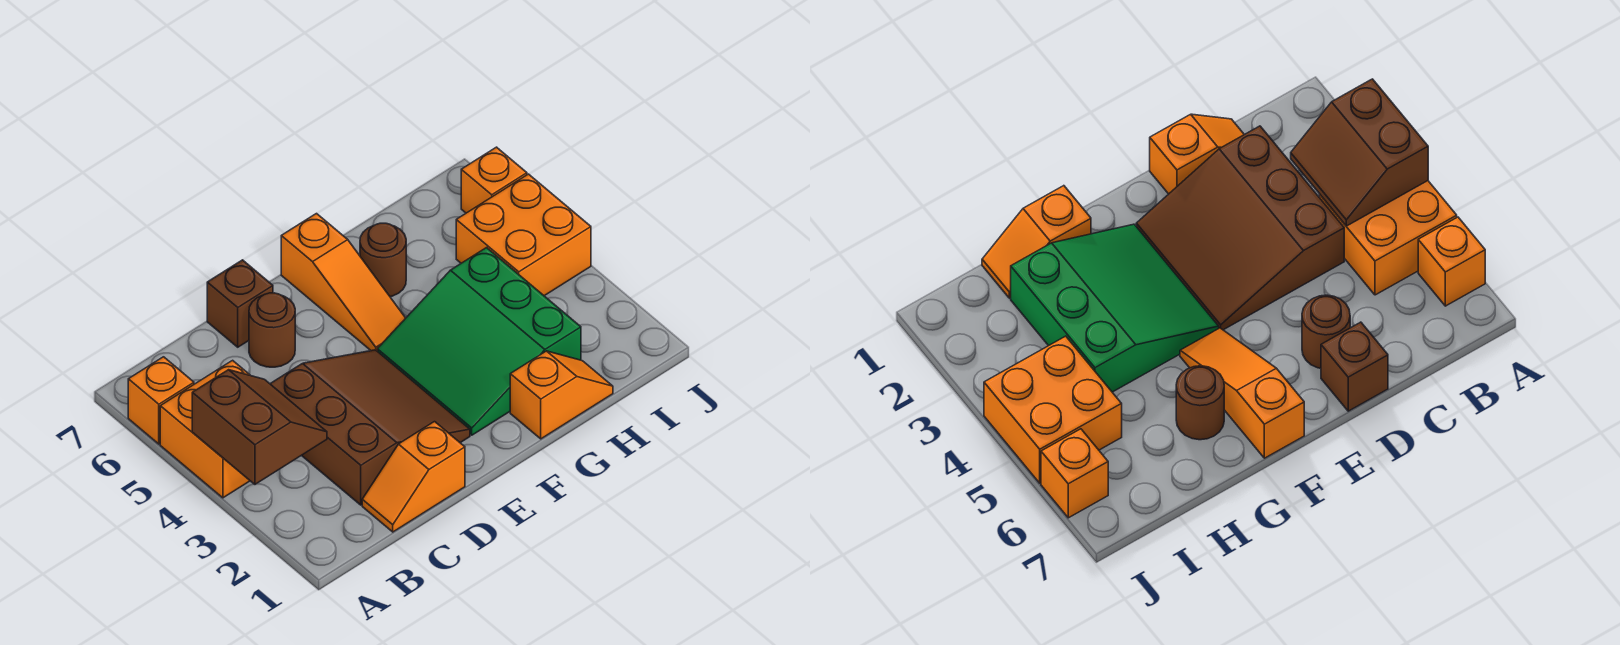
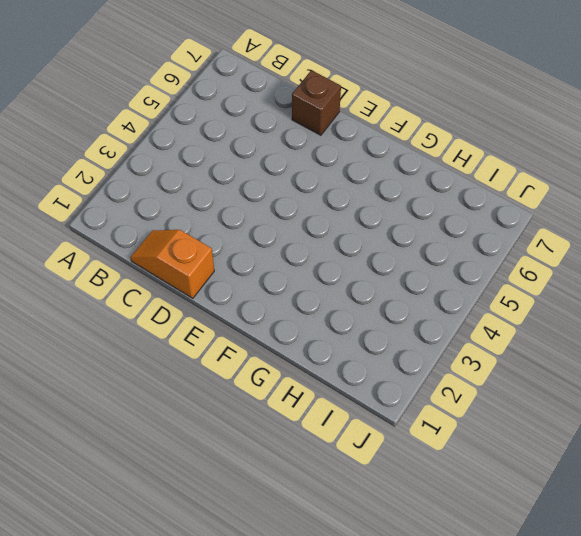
none -> orange 2x2 brick [160,360,250,498]
none -> orange 1x1 brick [128,357,194,444]
none -> brown 3x3 slope [270,350,470,505]

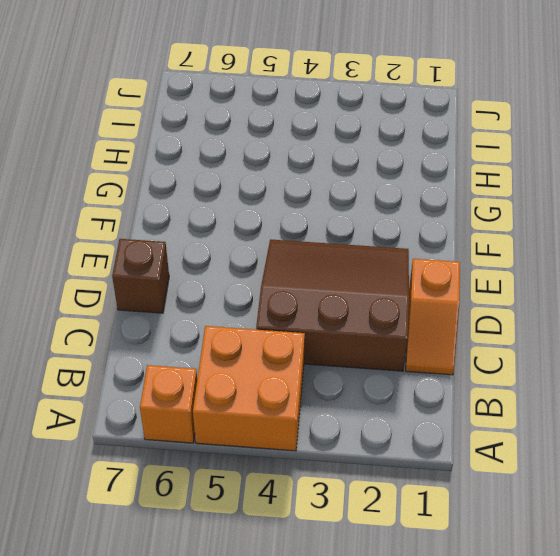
none -> brown 1x1 round brick [249,293,295,367]
none -> green 3x3 slope [377,248,581,435]
none -> orange 1x3 slope [281,214,405,351]

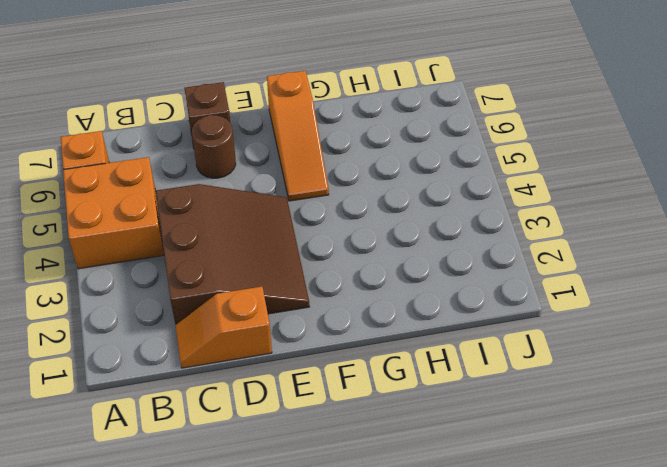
none -> green 3x3 slope [377,248,581,435]
none -> orange 1x2 slope [510,351,613,439]
none -> brown 1x1 round brick [360,223,406,297]

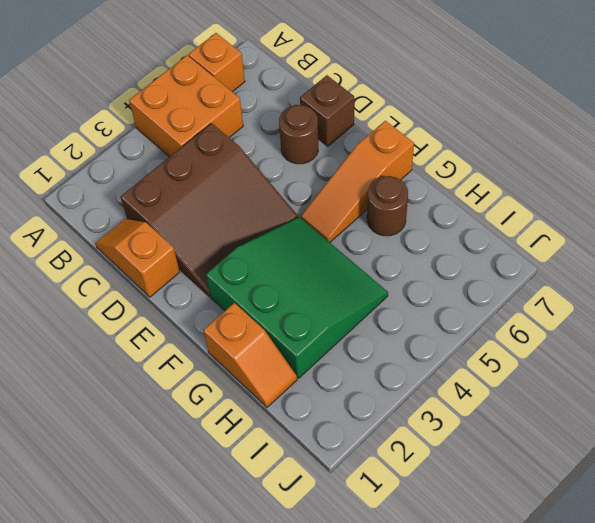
green 3x3 slope [206,217,388,378] -> green 3x3 slope turned to [377,248,581,435]
none -> orange 2x2 brick [456,174,591,296]
none -> orange 1x1 brick [461,147,527,213]
none -> brown 2x2 slope [192,370,327,484]

